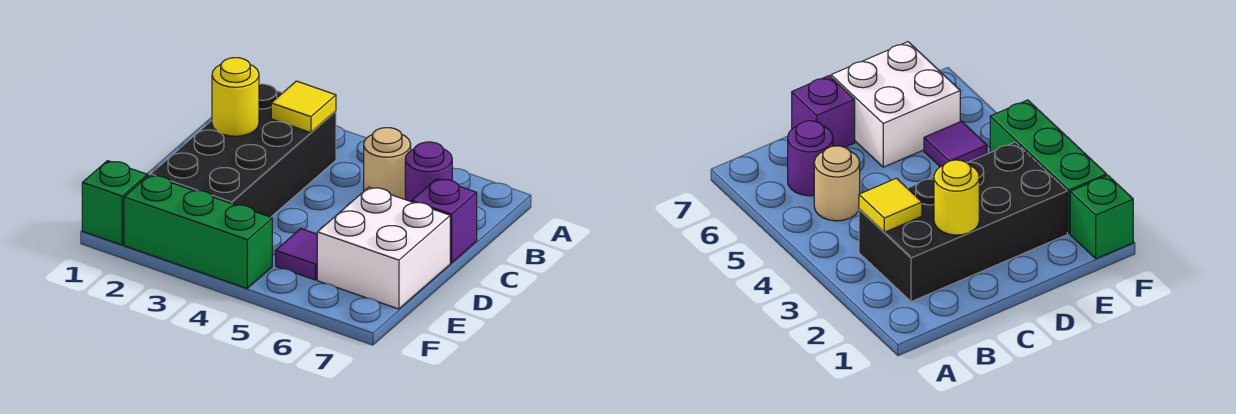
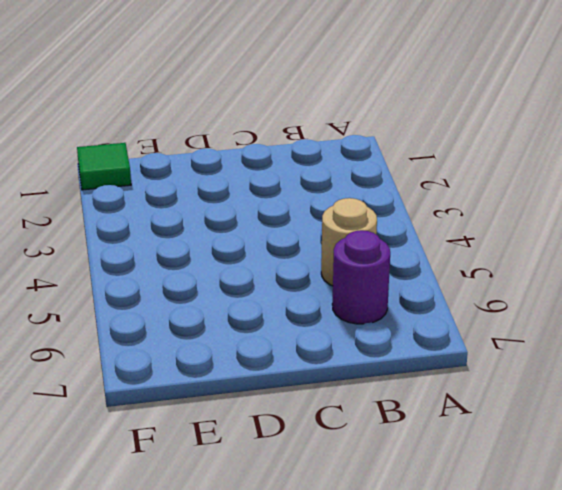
green 1x1 tile [77,143,131,190] -> green 1x1 brick [82,161,147,245]
none -> black 2x4 brick [150,84,336,217]
none -> purple 1x1 brick [412,179,477,263]

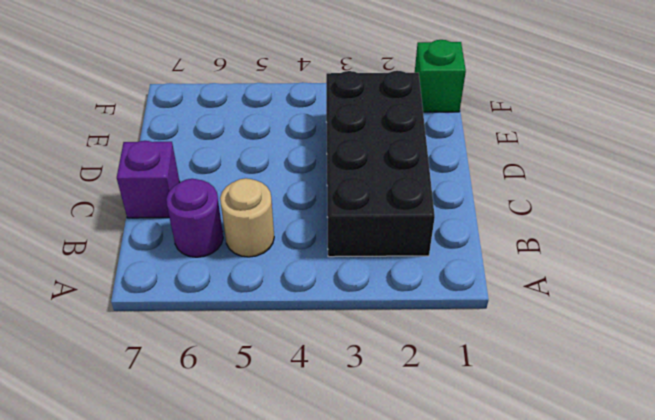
none -> white 2x2 brick [317,187,450,309]
none -> purple 1x1 tile [276,229,317,280]

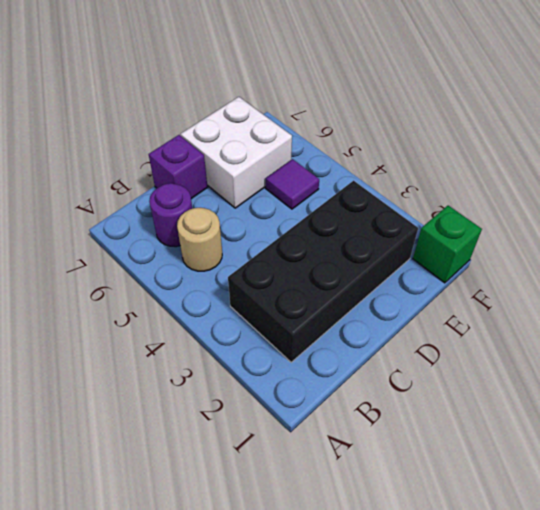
none -> green 1x3 brick [124,175,272,288]
none -> yellow 1x1 tile [271,81,336,133]

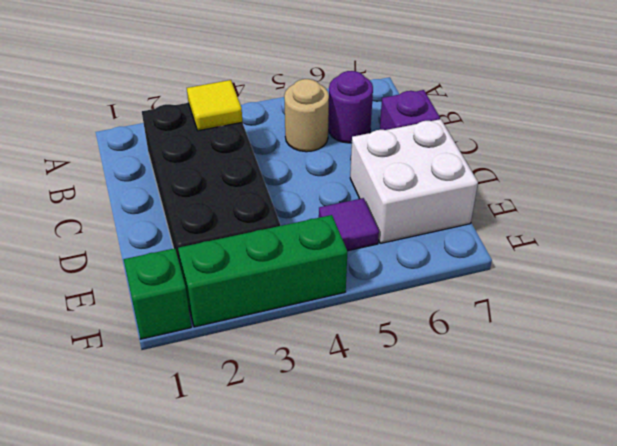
none -> yellow 1x1 round brick [212,58,259,136]

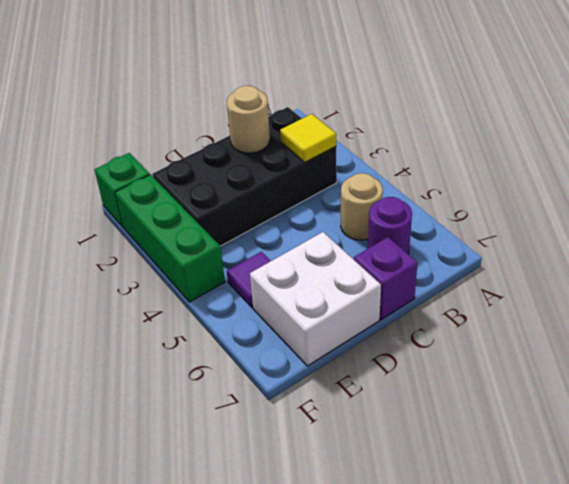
tan 1x1 round brick [227,86,270,153] -> yellow 1x1 round brick [212,58,259,136]

